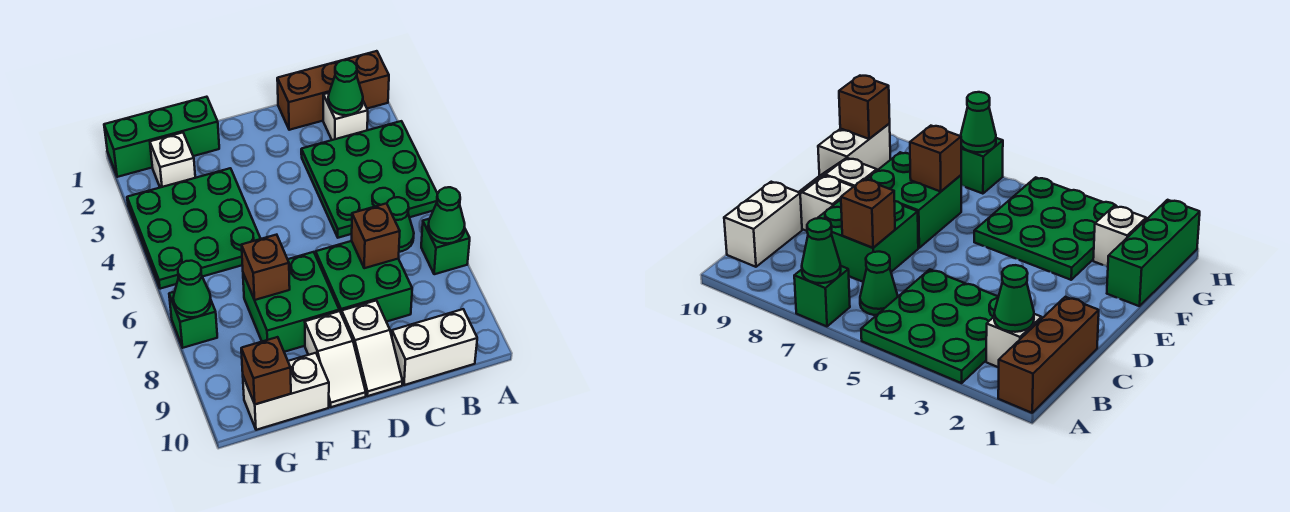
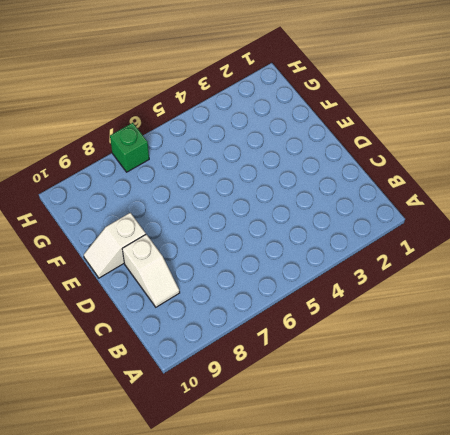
white 1x2 slope [122,234,180,307] -> white 1x2 slope turned to [342,301,403,396]
none -> brown 1x3 brick [277,51,389,130]
none -> green 3x3 plate [301,121,437,238]
none -> green 1x1 brick [421,219,470,274]

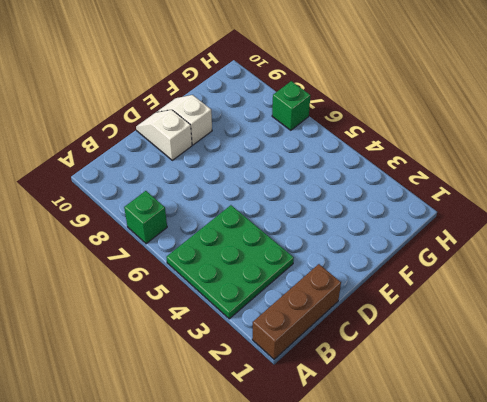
none -> white 1x1 brick [323,93,368,140]
none -> green 1x1 cone [387,197,414,252]
none -> white 1x2 brick [392,309,477,385]

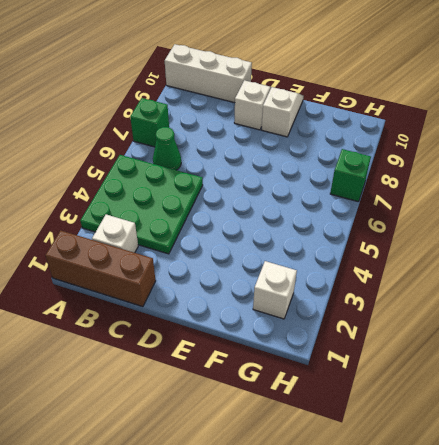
white 1x3 brick [165,44,252,103] -> white 1x2 brick [392,309,477,385]
none -> green 2x2 brick [316,241,412,322]
none -> green 2x2 brick [243,252,339,352]
none -> green 1x3 brick [104,97,219,177]

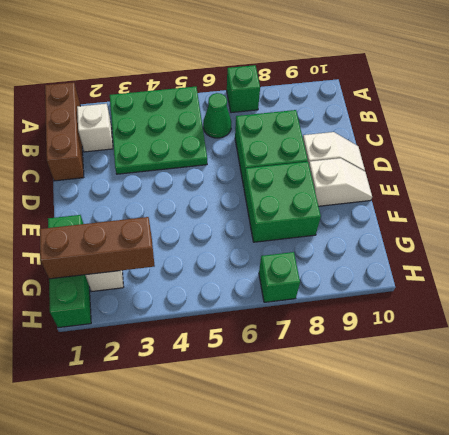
brown 1x3 brick [40,217,154,279] -> none
none -> white 1x2 brick [392,309,477,385]
none -> green 3x3 plate [127,168,261,289]
none -> white 1x2 brick [243,353,329,430]

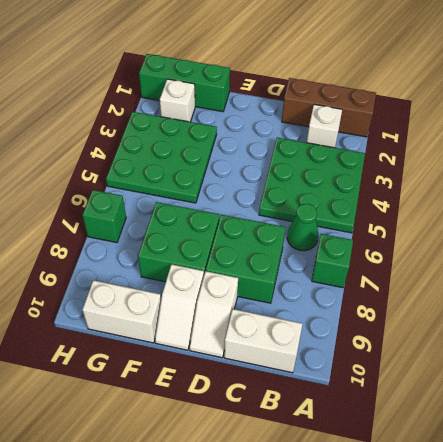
none -> green 1x1 cone [428,187,465,244]
none -> green 1x1 cone [328,60,363,115]
none -> brown 1x1 brick [352,203,400,268]

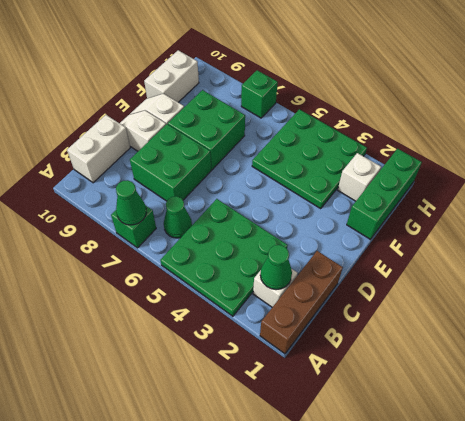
none -> brown 1x1 brick [352,203,400,268]
none -> brown 1x1 brick [241,235,290,300]
none -> brown 1x1 brick [241,337,291,404]

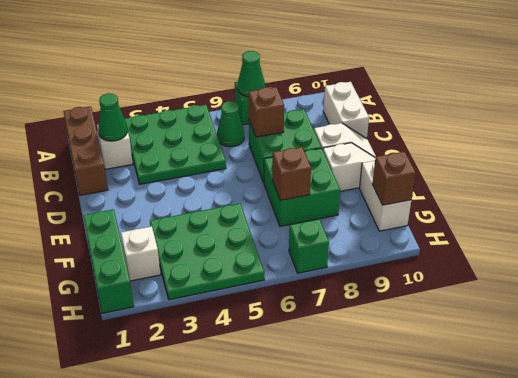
none -> green 1x1 cone [173,261,211,317]

